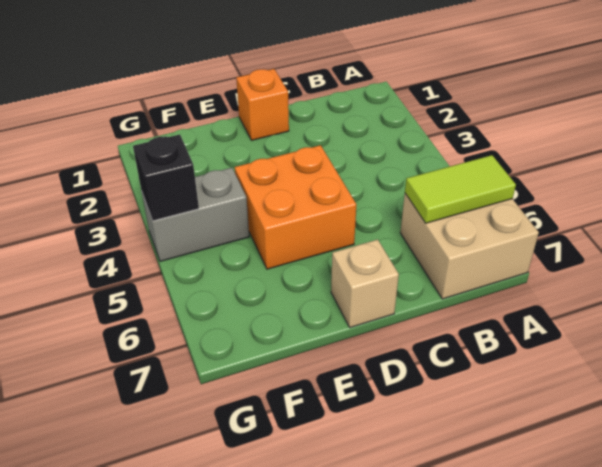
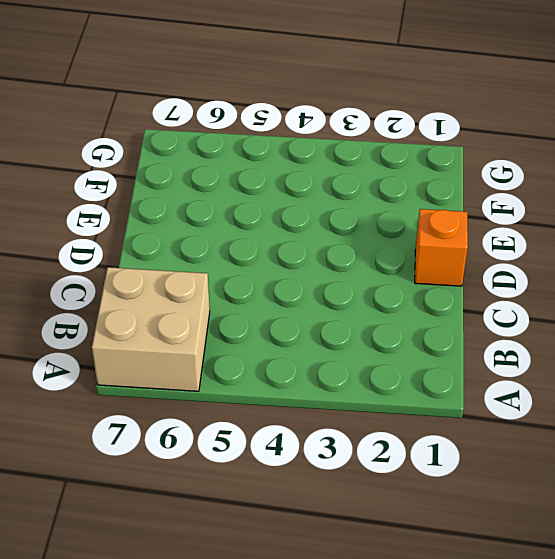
none -> orange 2x2 brick [235,145,356,269]
none -> tan 1x1 brick [331,240,399,328]

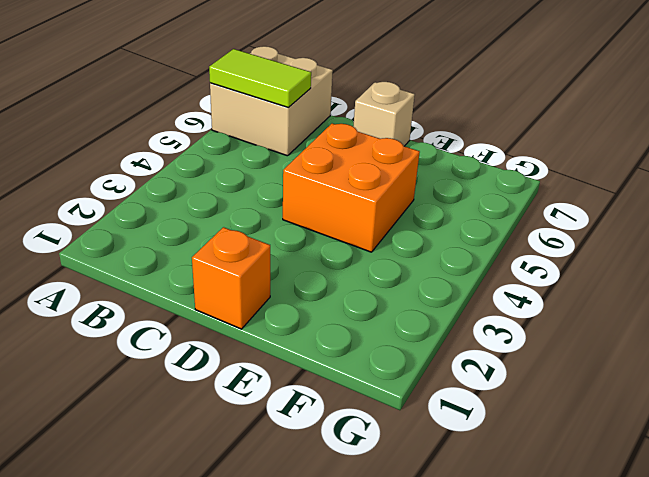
none -> grey 1x2 brick [142,168,249,261]
none -> black 1x1 brick [133,135,199,221]

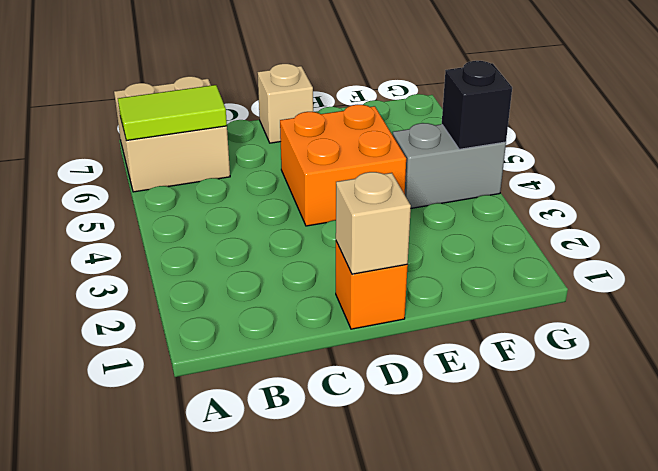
tan 1x1 brick [336,172,411,274] -> none

